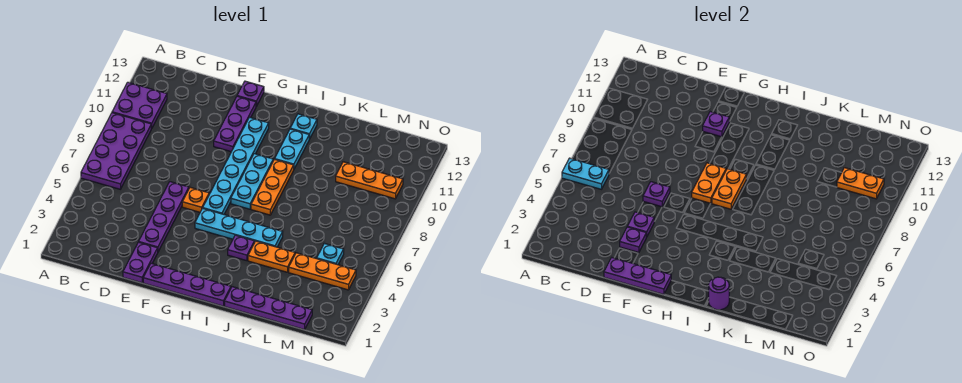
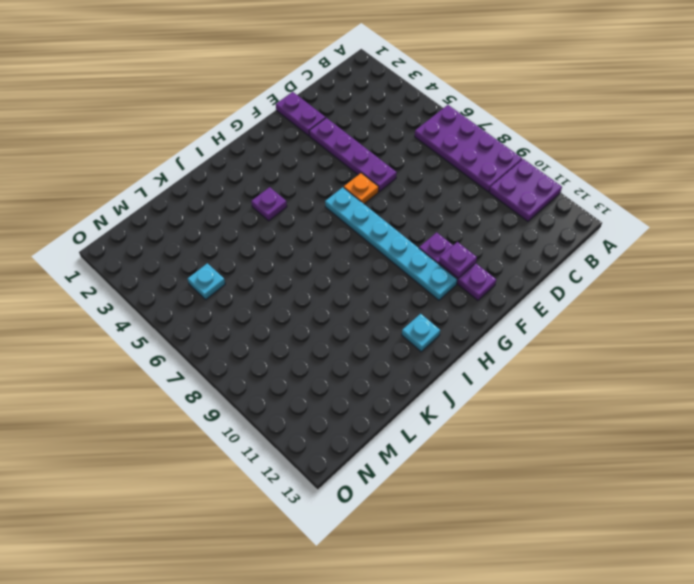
none -> purple 1x4 plate [143,263,231,306]
none -> purple 1x1 plate [237,81,264,106]
none -> cyan 1x4 plate [195,208,283,247]
none -> cyan 1x3 plate [231,154,273,209]

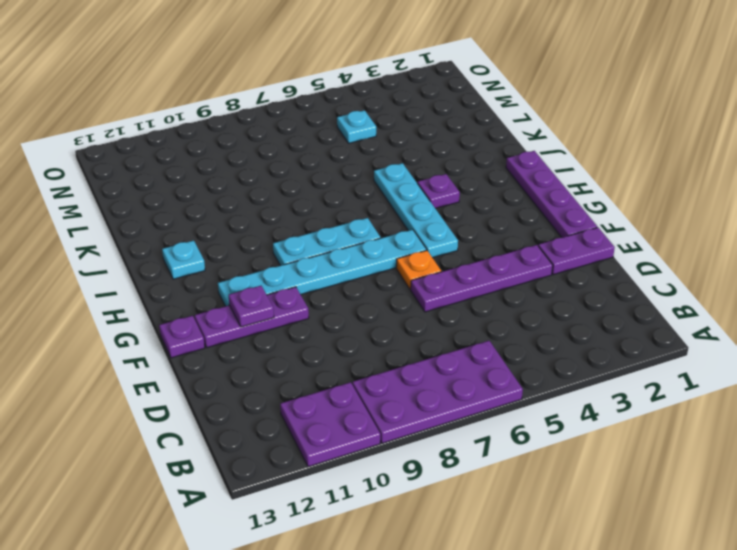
none -> orange 1x3 plate [251,159,294,215]
none -> cyan 1x2 plate [275,129,309,169]
none -> purple 1x4 plate [225,287,312,330]
none -> orange 1x2 plate [248,241,295,272]

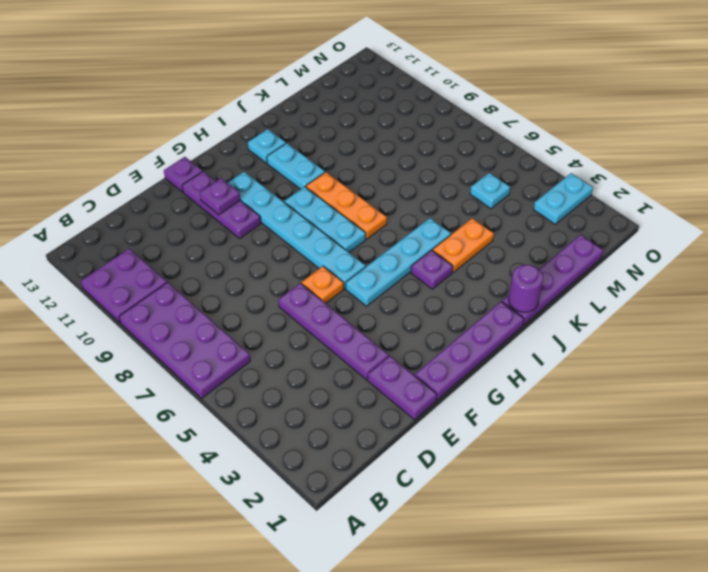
cyan 1x2 plate [534,173,593,224] -> cyan 1x2 plate moved to [562,158,609,189]
none -> orange 1x3 plate [289,253,356,290]
none -> orange 1x3 plate [336,162,403,199]
none -> purple 1x3 plate [604,258,671,295]
none -> purple 1x1 plate [620,227,646,252]

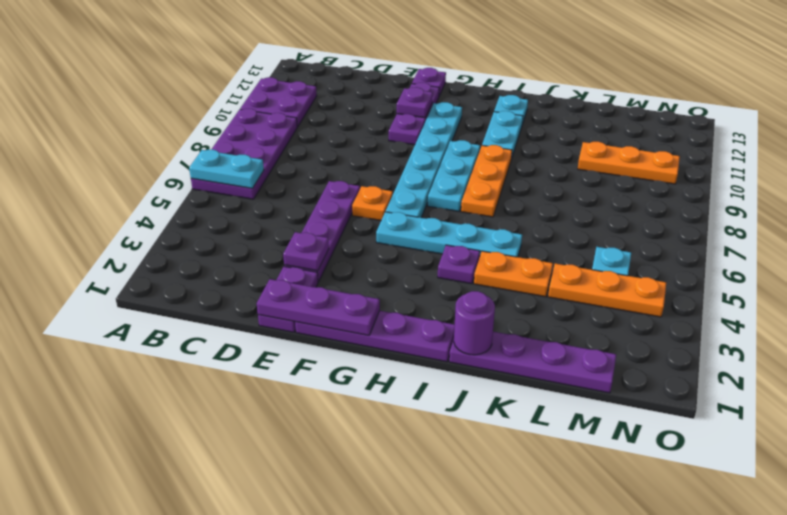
none -> purple 1x1 plate [627,212,654,237]
none -> purple 1x1 plate [643,182,670,207]
none -> orange 1x2 plate [692,163,726,204]
none -> orange 1x2 plate [712,169,746,209]

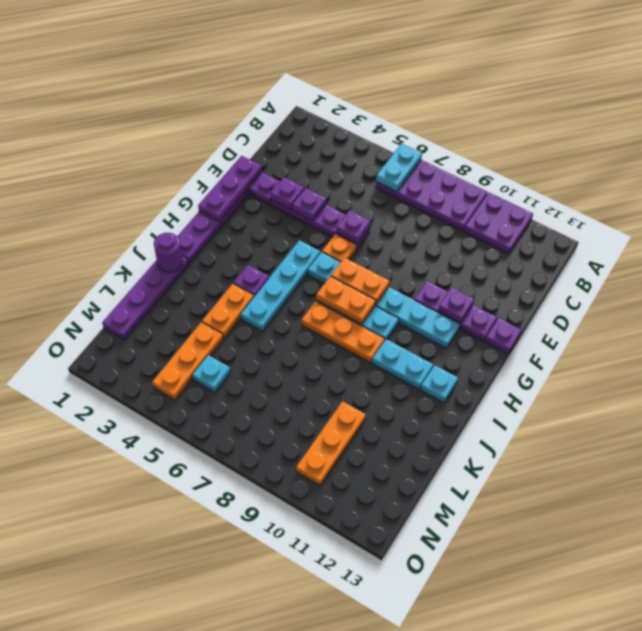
none -> orange 1x2 plate [837,168,884,199]

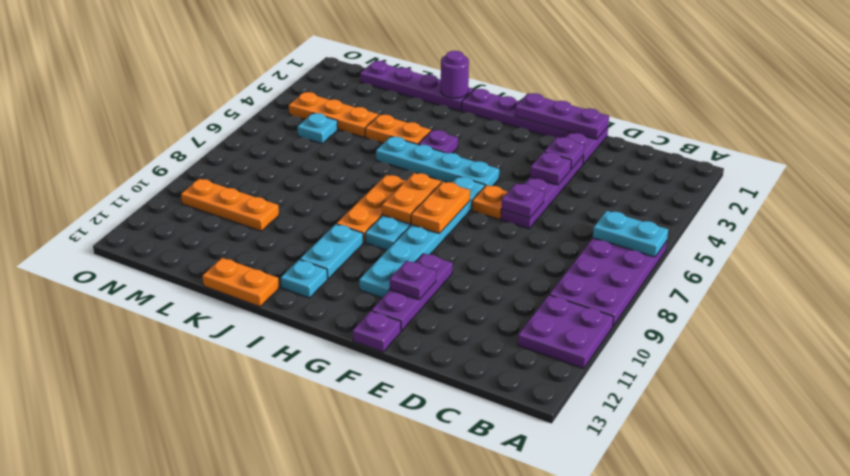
orange 1x2 plate [203,258,279,307] -> orange 1x2 plate moved to [837,168,884,199]

